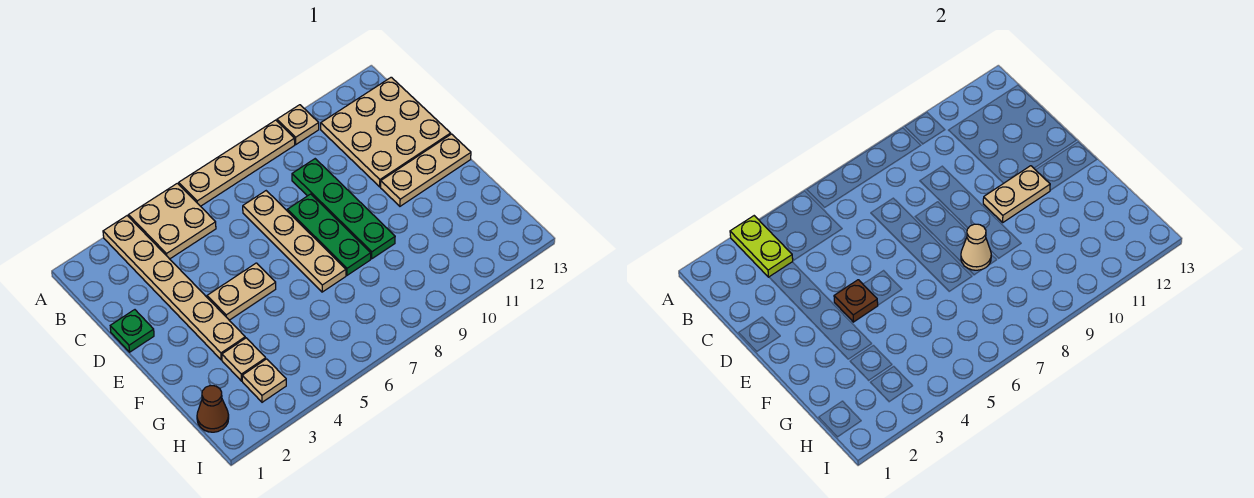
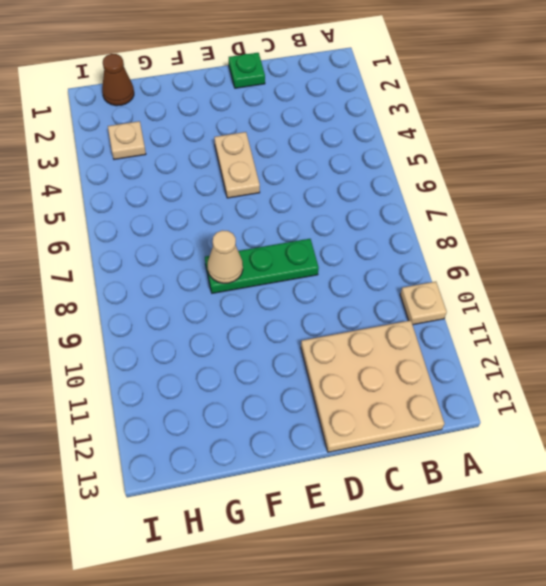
none -> tan 1x6 plate [103,216,245,360]
none -> tan 2x2 plate [128,183,216,259]
none -> tan 1x4 plate [179,120,295,206]

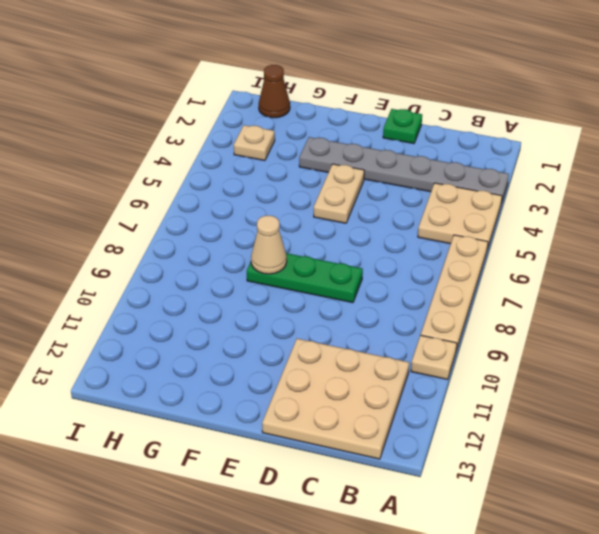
grey 1x6 plate [299,137,509,204] -> tan 1x6 plate [103,216,245,360]
none -> tan 1x4 plate [243,191,346,292]
none -> green 1x4 plate [292,159,395,259]
none -> tan 1x3 plate [381,134,471,206]

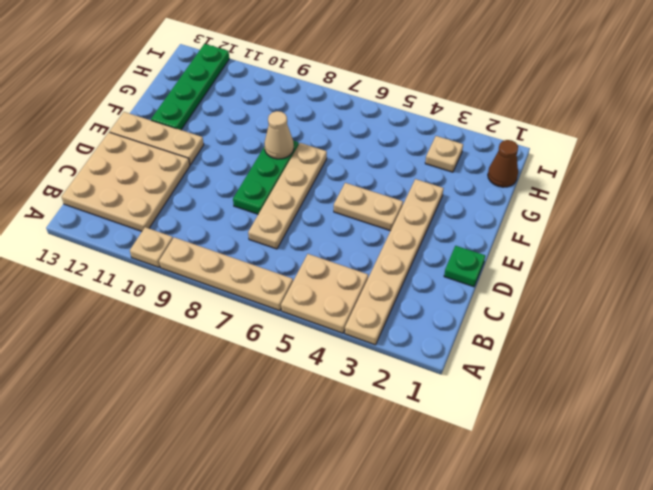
green 1x4 plate [151,44,229,130] -> green 1x4 plate moved to [292,159,395,259]
none -> tan 1x1 plate [222,338,266,381]
none -> lime 1x2 plate [730,216,793,277]
none -> brown 1x1 plate [834,280,878,322]

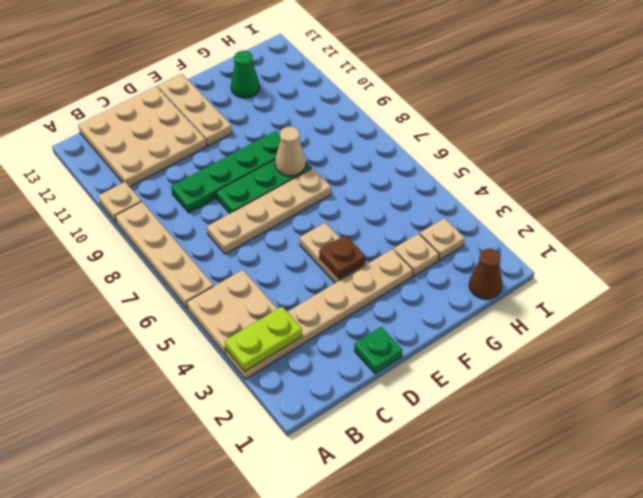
green 1x1 cone [231,51,260,98] -> none
none -> tan 1x2 plate [983,166,1050,222]

